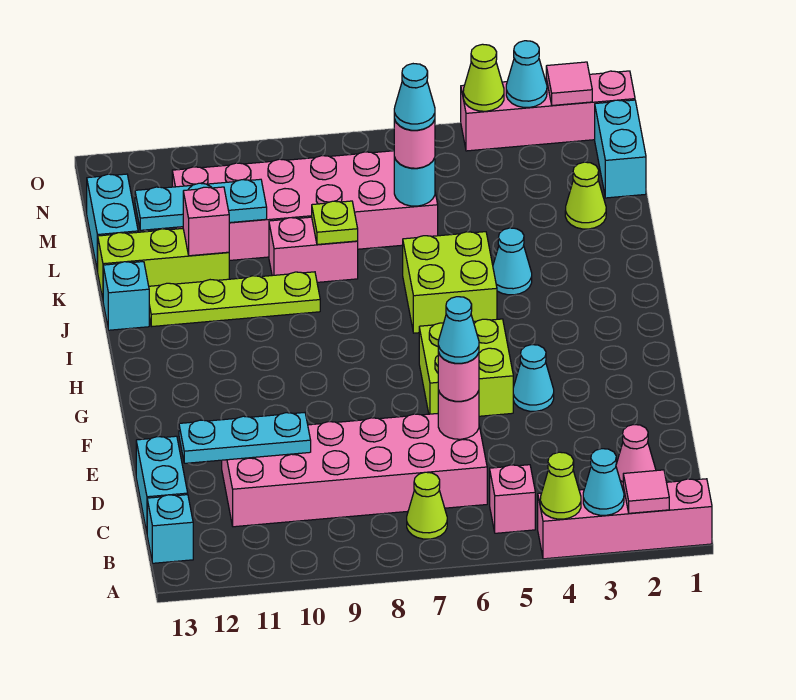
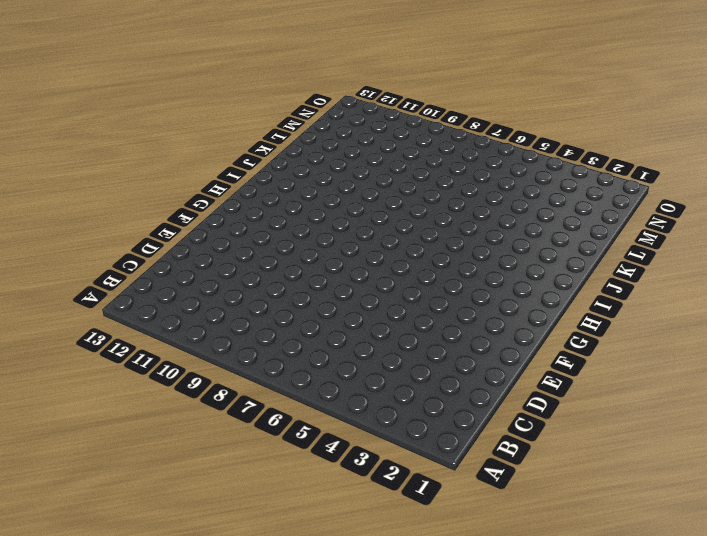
none -> pink 1x4 brick [538,479,712,559]
none -> pink 1x1 brick [490,465,535,533]
none -> lime 1x1 cone [407,472,447,539]
none -> cyan 1x1 brick [147,495,193,563]

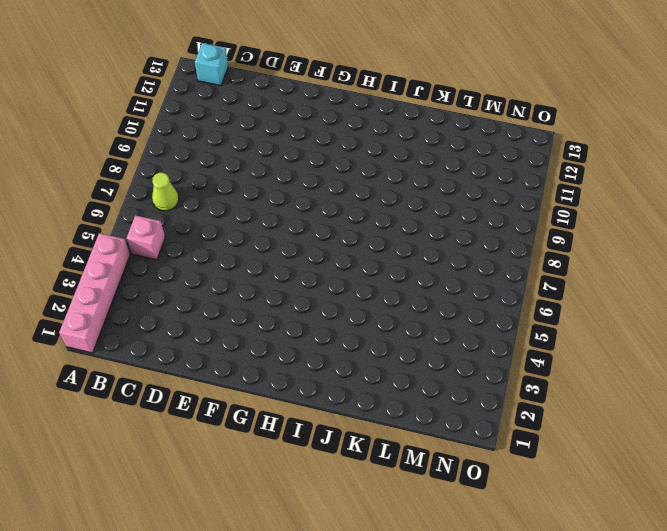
none -> pink 1x1 cone [616,425,656,486]
none -> pink 2x6 brick [222,414,487,527]
none -> cyan 1x2 brick [136,436,188,532]
none -> cyan 1x1 cone [513,345,554,411]

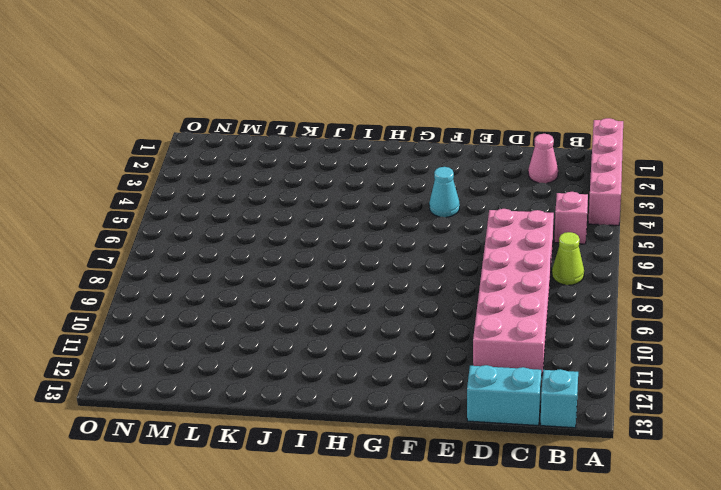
none -> lime 2x2 brick [419,319,513,416]
none -> lime 2x2 brick [403,232,497,333]
none -> cyan 1x1 cone [493,228,532,295]
none -> lime 1x4 plate [149,272,320,327]

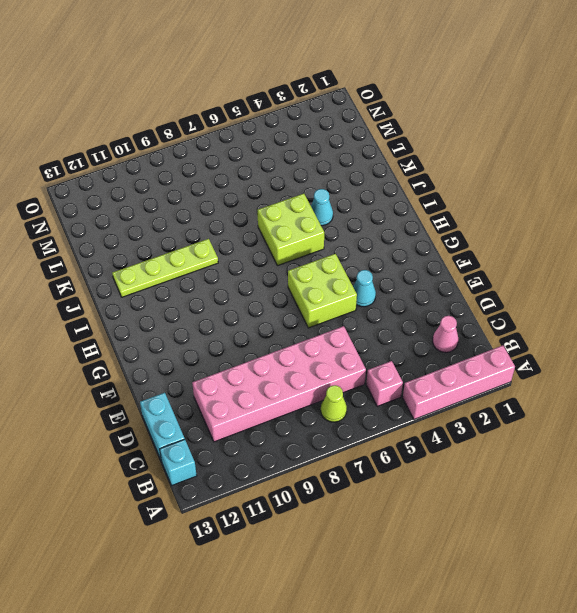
none -> cyan 1x1 brick [103,262,149,330]
none -> pink 1x2 brick [269,217,358,282]
none -> lime 1x3 brick [98,229,229,299]
none -> lime 1x1 cone [565,162,606,229]

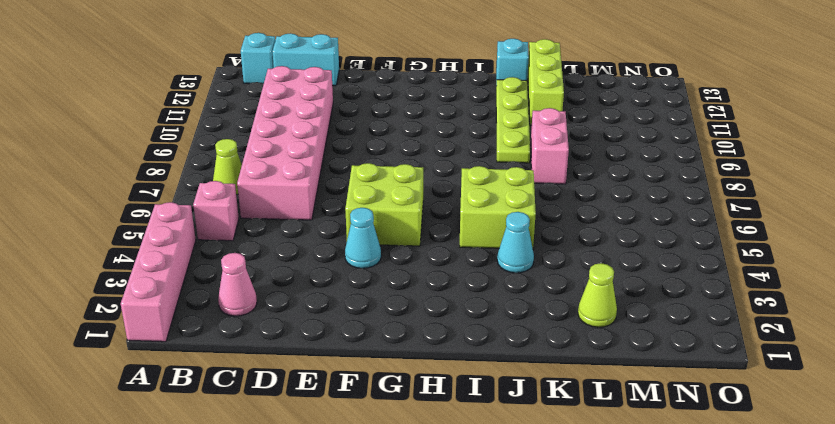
none -> pink 2x6 brick [172,151,438,261]
none -> cyan 1x2 brick [87,174,138,272]
none -> cyan 1x2 brick [595,100,646,198]
none -> pink 1x4 brick [461,71,635,151]

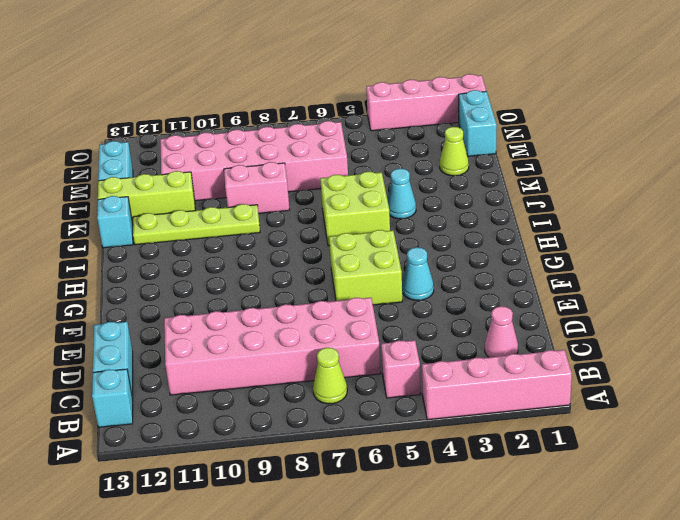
none -> pink 1x1 tile [623,470,669,513]
none -> cyan 1x1 cone [583,449,624,515]
none -> lime 1x1 cone [540,452,581,519]
none -> pink 1x1 round brick [438,390,479,439]

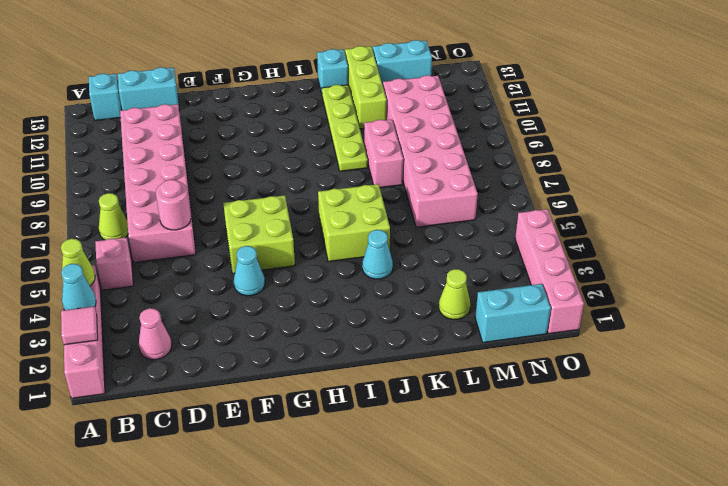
none -> cyan 1x3 plate [179,413,311,463]
none -> lime 1x1 plate [312,201,358,245]
none -> pink 1x1 brick [183,187,229,256]
none -> cyan 1x1 round brick [394,157,435,206]

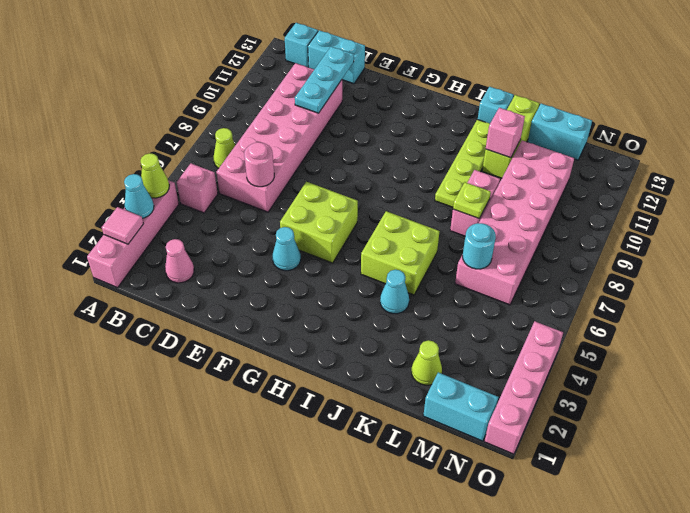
none -> cyan 1x3 plate [135,179,267,230]
none -> pink 1x1 tile [546,62,592,105]
none -> cyan 1x1 cone [506,41,547,107]
none -> lime 1x1 cone [463,44,504,111]

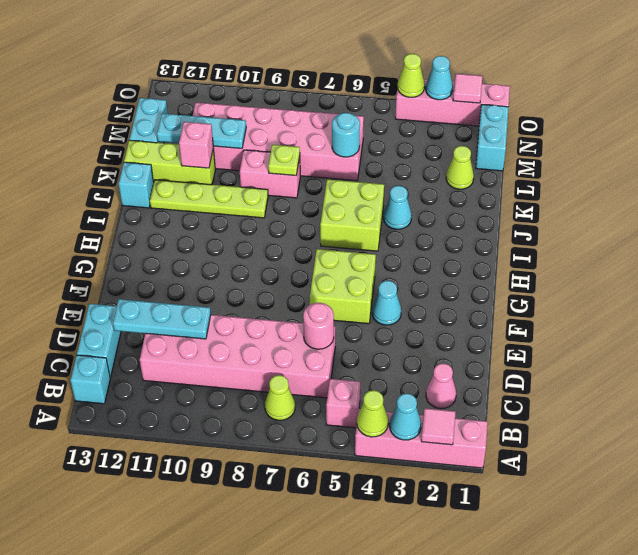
none -> pink 1x1 round brick [438,352,479,401]
none -> pink 1x1 round brick [394,119,435,168]
none -> cyan 1x1 cone [438,297,479,363]
none -> cyan 1x1 cone [394,64,435,130]

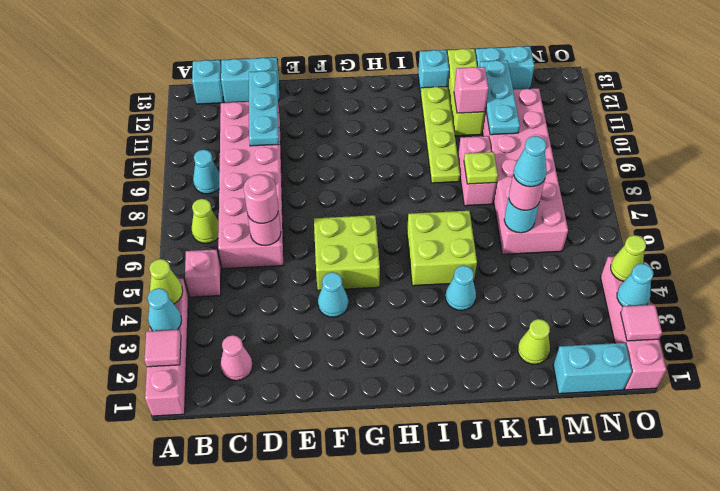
cyan 1x1 cone [193,150,220,194] -> cyan 1x1 cone moved to [438,297,479,363]

